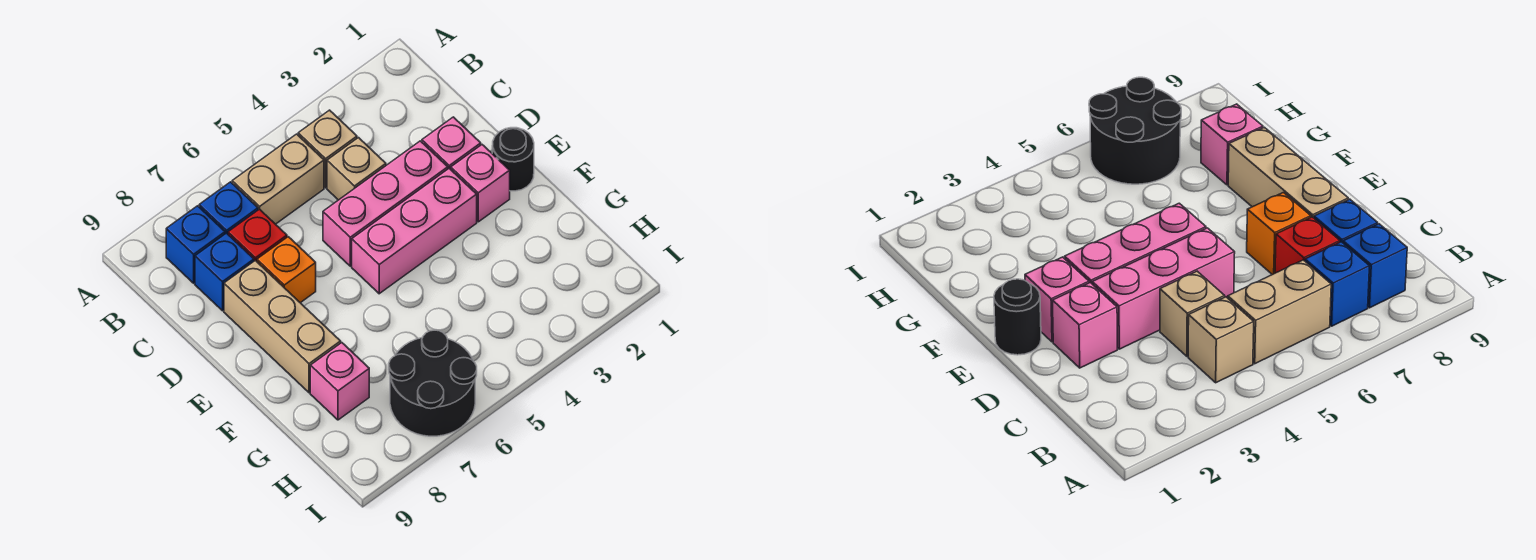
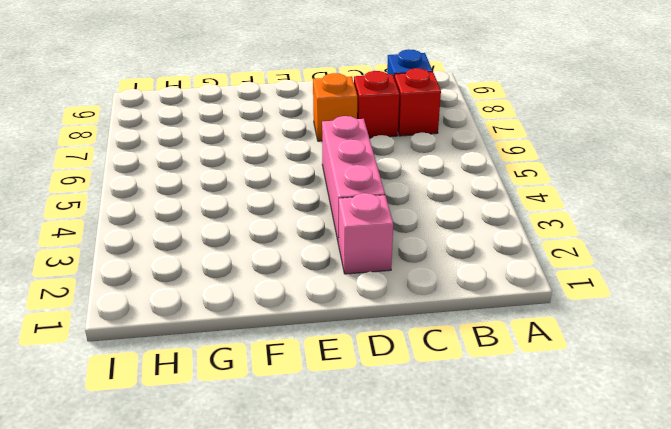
red 1x1 brick [394,68,441,136] -> blue 1x1 brick [199,182,258,234]
none -> tan 1x1 brick [298,110,357,188]
none -> tan 1x2 brick [232,134,324,224]
none -> tan 1x1 brick [327,138,386,200]

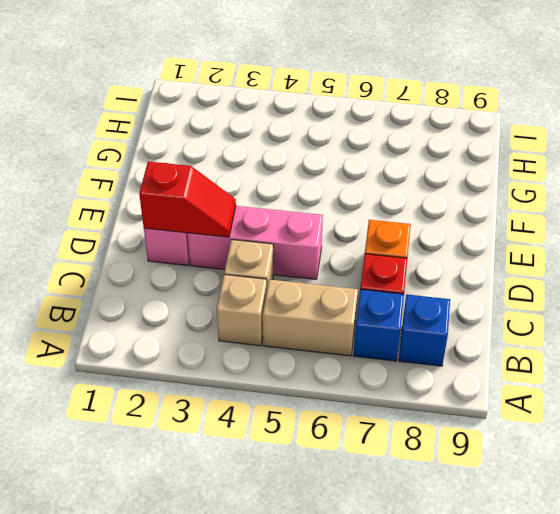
red 1x2 slope [139,162,236,237] -> none
none -> blue 1x1 brick [195,233,254,311]
none -> tan 1x3 brick [224,260,341,393]
none -> black 1x1 round brick [492,128,534,191]

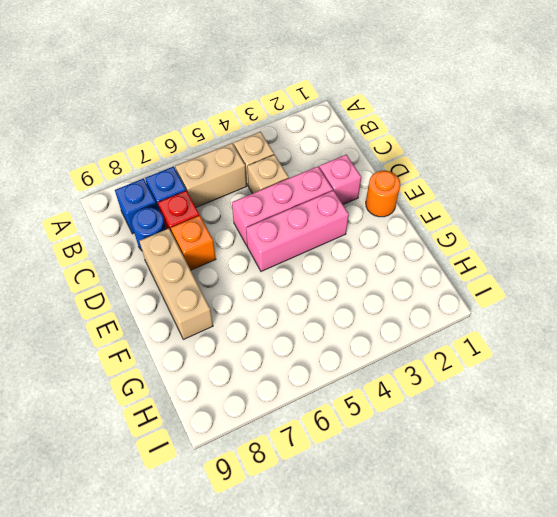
blue 1x1 round brick [132,208,166,251] -> blue 1x1 brick [195,233,254,311]
orange 1x1 round brick [366,171,400,217] -> black 1x1 round brick [492,128,534,191]
none -> pink 1x1 brick [451,145,510,222]
none -> pink 1x1 brick [310,343,369,420]
none -> black 2x2 round brick [389,330,477,436]

